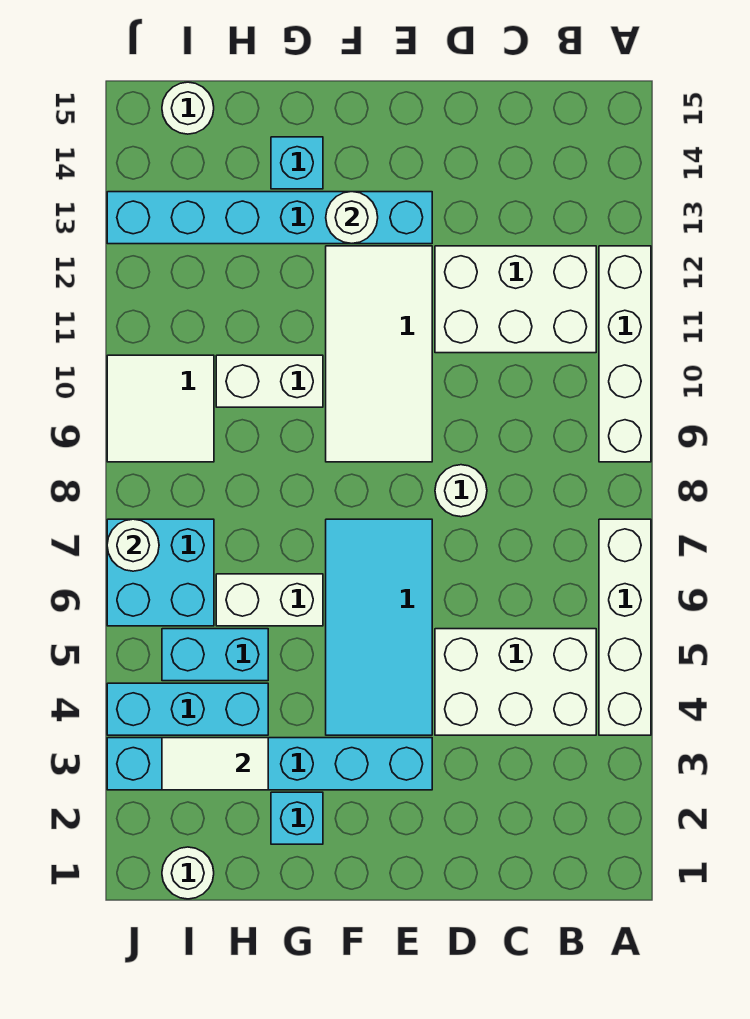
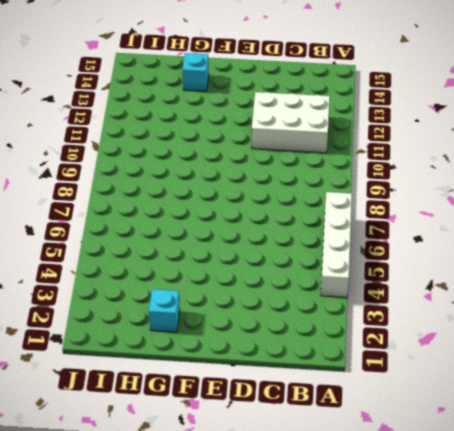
none -> white 1x4 brick [599,246,651,462]
none -> white 2x3 brick [435,629,596,735]
none -> white 1x1 round brick [435,465,487,517]

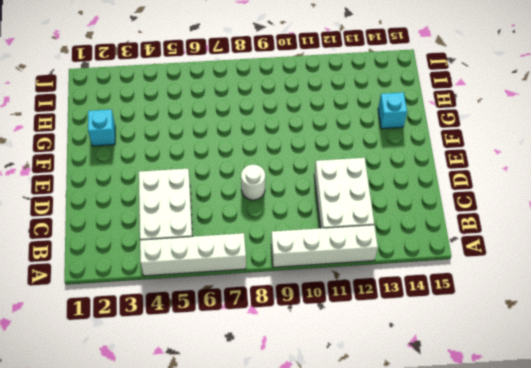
none -> cyan 1x6 brick [107,738,432,790]
none -> cyan 2x4 tile [326,519,432,735]
none -> white 2x4 tile [326,246,432,462]

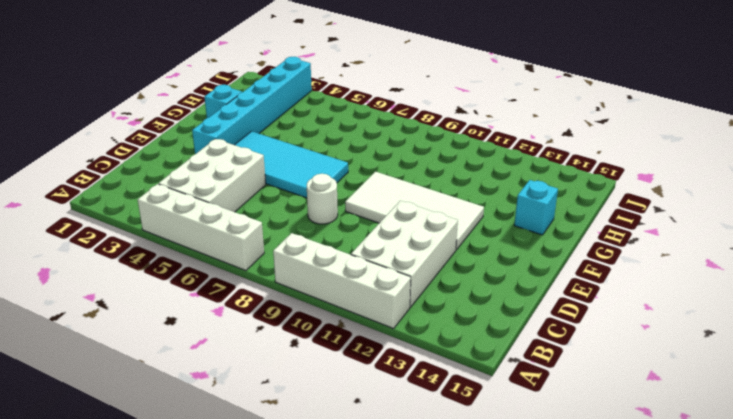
none -> cyan 1x6 brick [107,192,432,244]
none -> white 1x2 brick [216,574,323,626]
none -> white 1x2 brick [216,355,323,407]

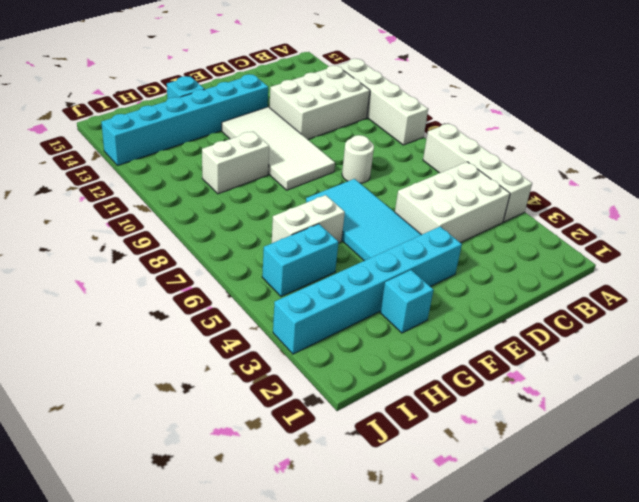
none -> cyan 1x3 brick [107,683,268,735]
none -> white 1x1 round brick [162,847,214,899]
none -> cyan 2x2 brick [107,519,214,626]

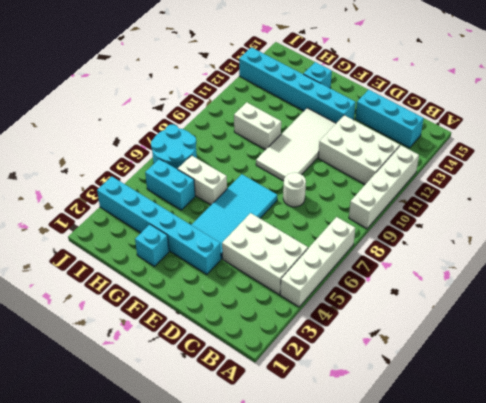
cyan 1x3 brick [355,90,424,148] -> cyan 1x3 brick moved to [107,683,268,735]
cyan 2x2 round brick [151,125,197,169] -> cyan 2x2 brick [107,519,214,626]
none -> white 1x1 round brick [162,847,214,899]
none -> white 2x2 tile [107,355,214,462]
none -> white 1x1 round brick [162,82,214,134]

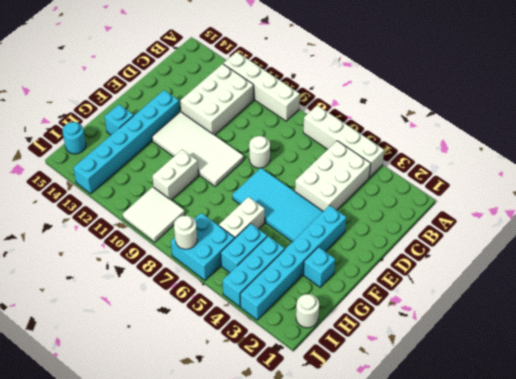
cyan 1x1 round brick [63,122,86,154] -> white 1x1 round brick [162,82,214,134]
none -> white 1x1 round brick [326,192,378,244]
none -> white 1x2 tile [162,738,268,790]

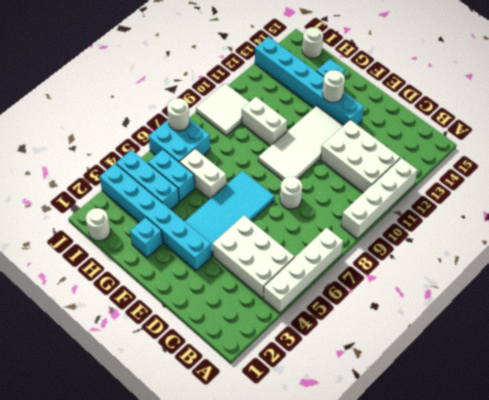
none -> white 1x2 tile [162,738,268,790]

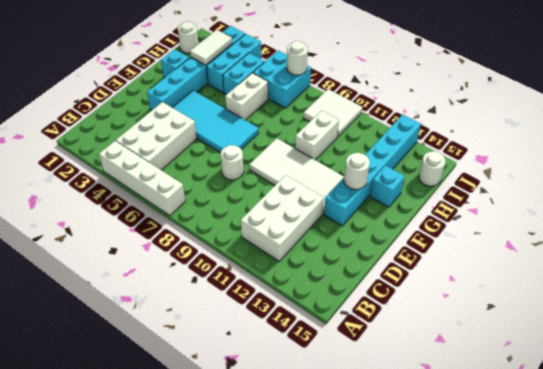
none -> white 1x4 brick [599,246,651,462]

